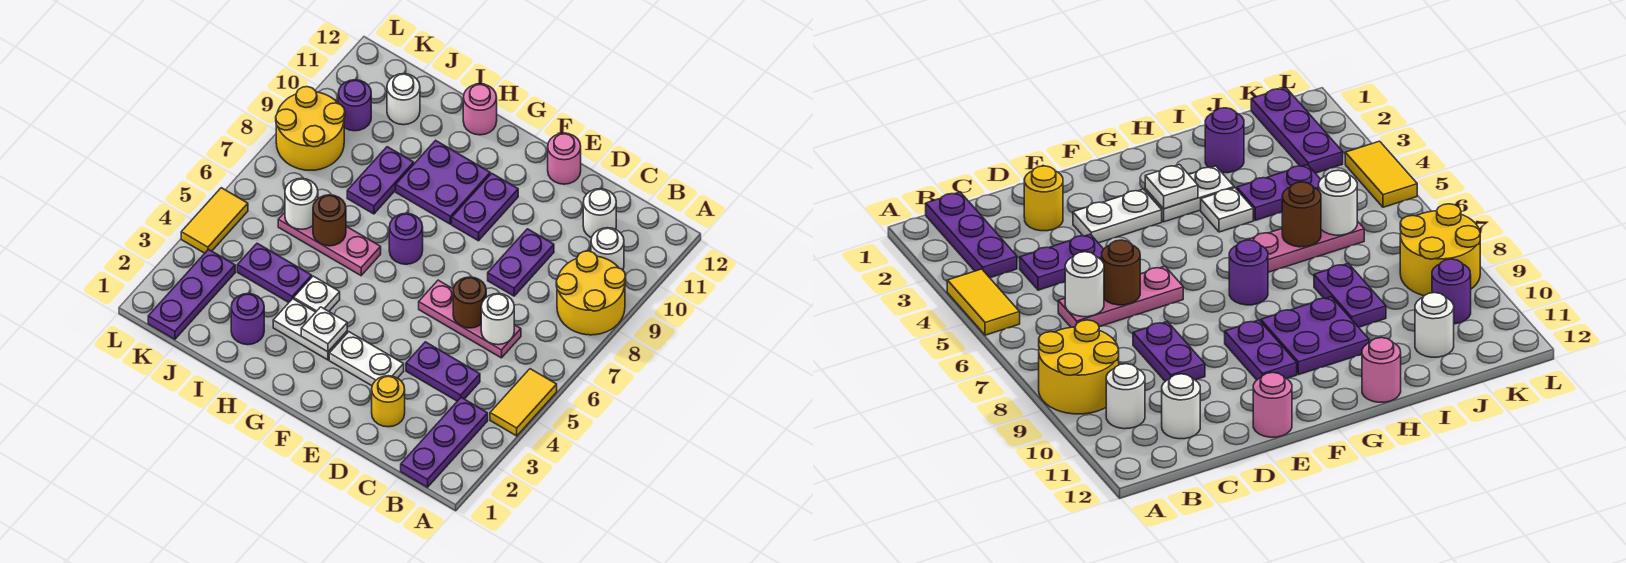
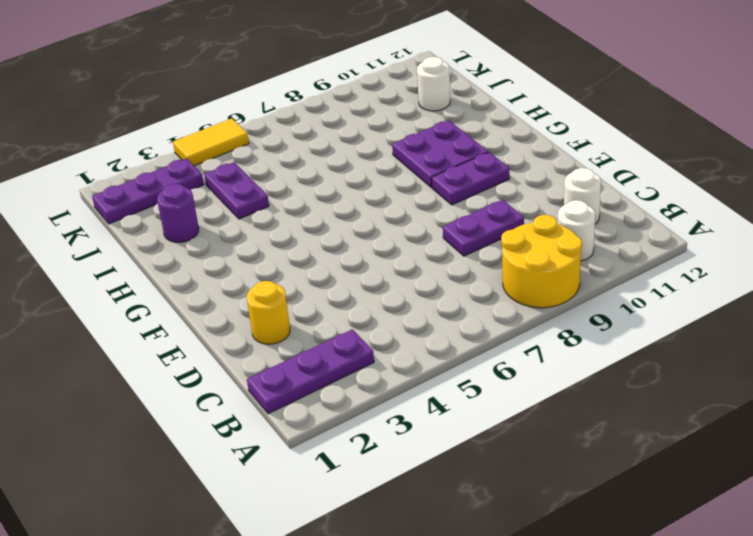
none -> yellow 1x2 tile [490,369,557,436]
none -> purple 1x2 plate [406,342,480,401]
none -> pink 1x3 plate [419,280,521,358]
none -> white 1x2 plate [329,332,404,386]

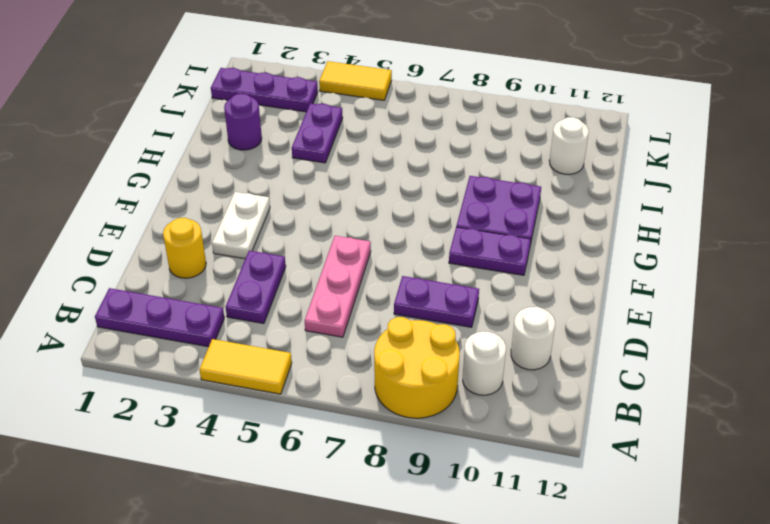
none -> pink 1x1 round brick [548,133,581,184]
none -> white 1x2 plate [273,299,347,360]
none -> purple 1x1 round brick [389,213,423,264]
none -> white 1x1 plate [294,276,340,312]

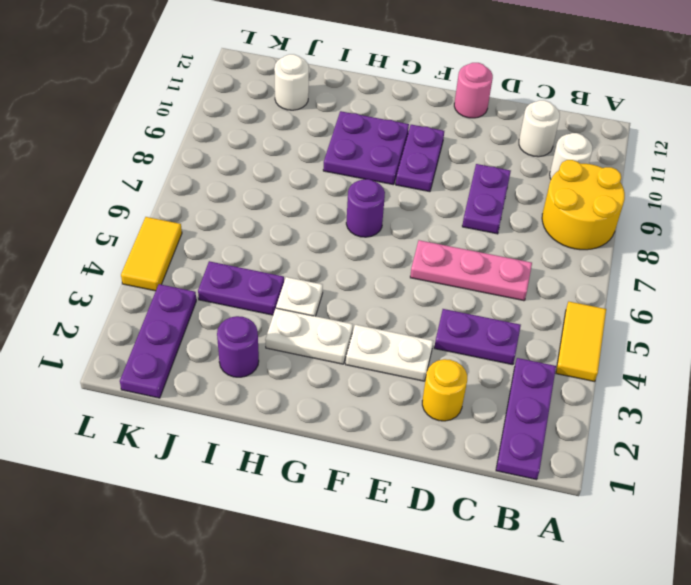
none -> pink 1x3 plate [278,213,381,275]
none -> pink 1x1 round brick [463,84,497,135]
none -> purple 1x2 plate [347,147,414,214]
none -> yellow 2x2 round brick [276,87,345,170]

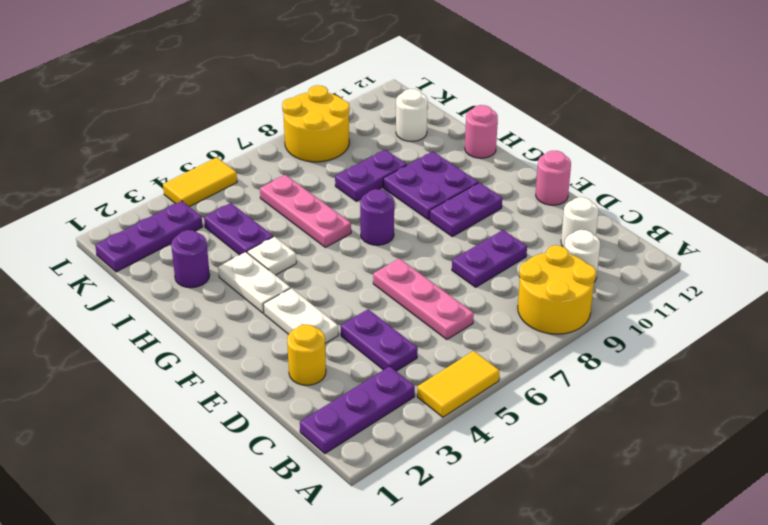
none -> purple 1x1 round brick [338,80,371,131]
none -> white 1x1 round brick [481,294,514,345]
none -> brown 1x1 round brick [453,277,486,328]
none -> white 1x1 plate [301,307,347,352]

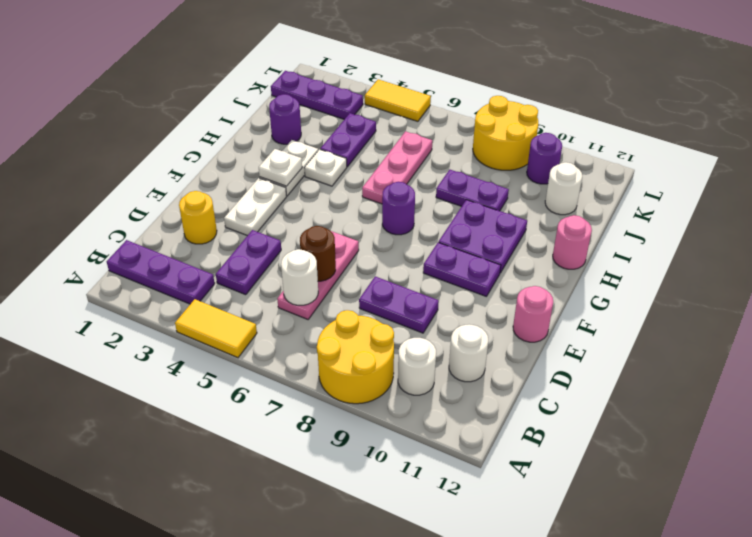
none -> brown 1x1 round brick [313,195,346,246]
none -> white 1x1 round brick [285,178,318,229]

